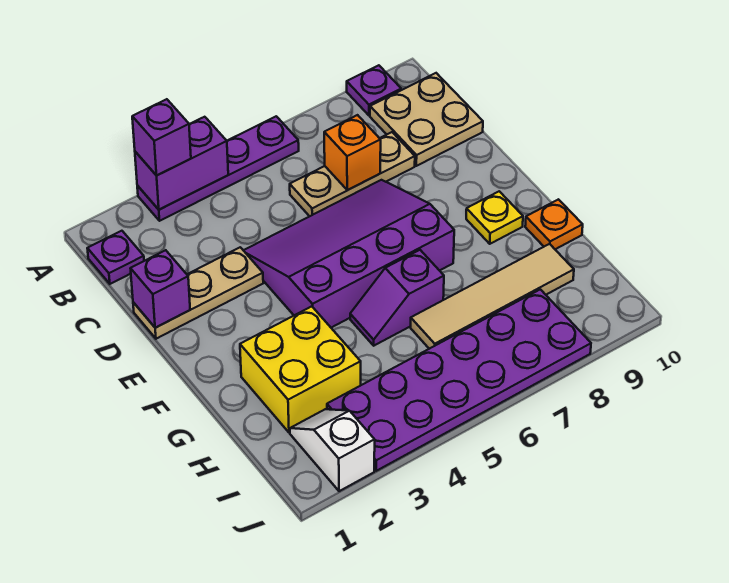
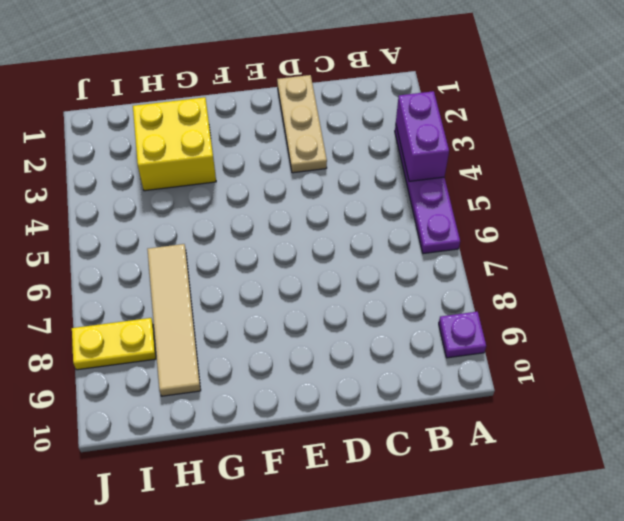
yellow 1x2 plate [72,318,156,370] -> purple 2x6 plate [327,289,591,471]
none -> purple 1x1 plate [87,231,144,284]
none -> tan 2x2 plate [370,73,483,166]
none -> tan 1x3 plate [290,132,415,216]

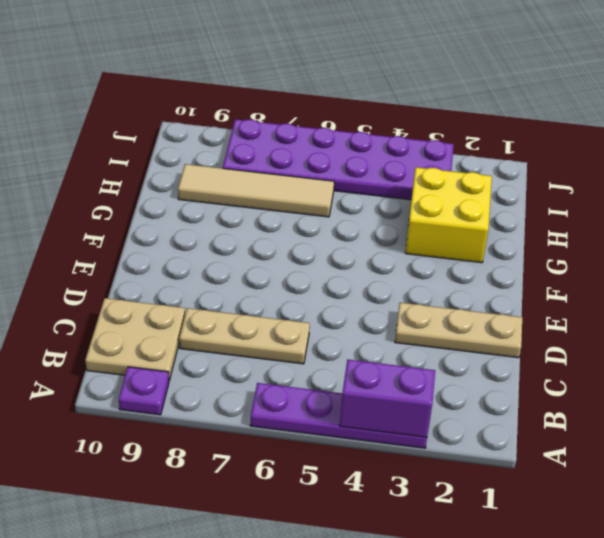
none -> purple 1x1 plate [87,231,144,284]
none -> purple 3x4 slope [243,180,454,328]
none -> yellow 1x1 plate [466,191,523,244]

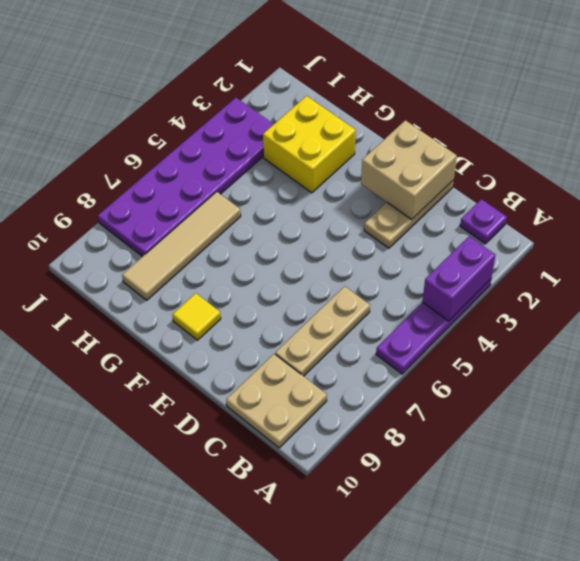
tan 2x2 brick [361,120,457,219] -> purple 1x1 brick [130,250,190,328]
yellow 1x1 tile [173,293,221,340] -> yellow 1x1 plate [466,191,523,244]
none -> purple 1x1 plate [347,65,401,115]
none -> purple 3x4 slope [243,180,454,328]
none -> purple 1x2 slope [350,250,444,346]

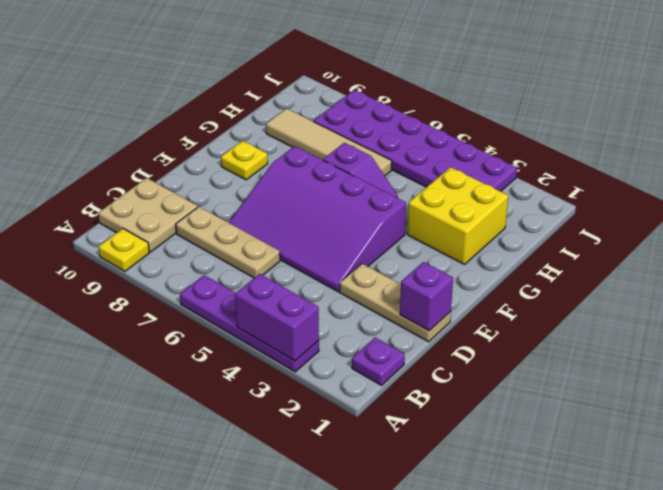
yellow 1x1 plate [99,229,149,271] -> purple 1x1 plate [347,65,401,115]
none -> orange 1x1 plate [525,199,583,249]
none -> white 1x2 slope [290,409,375,491]
none -> orange 1x1 brick [324,115,381,190]

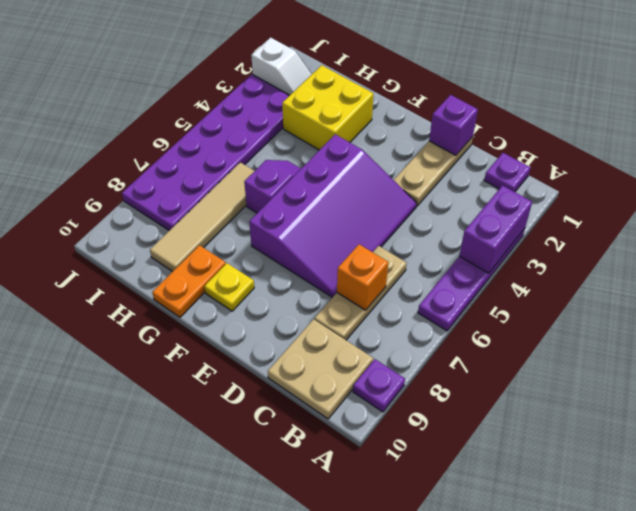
orange 1x2 plate [152,245,226,317] -> orange 1x1 plate [525,199,583,249]
none -> purple 1x1 brick [132,99,191,176]

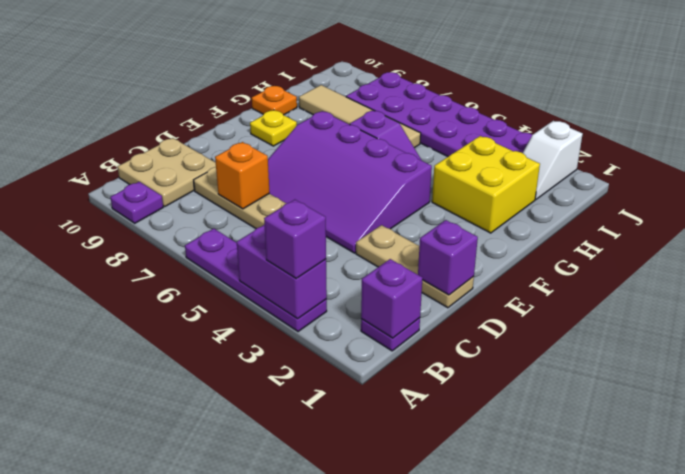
purple 1x1 brick [361,259,422,338] -> none

